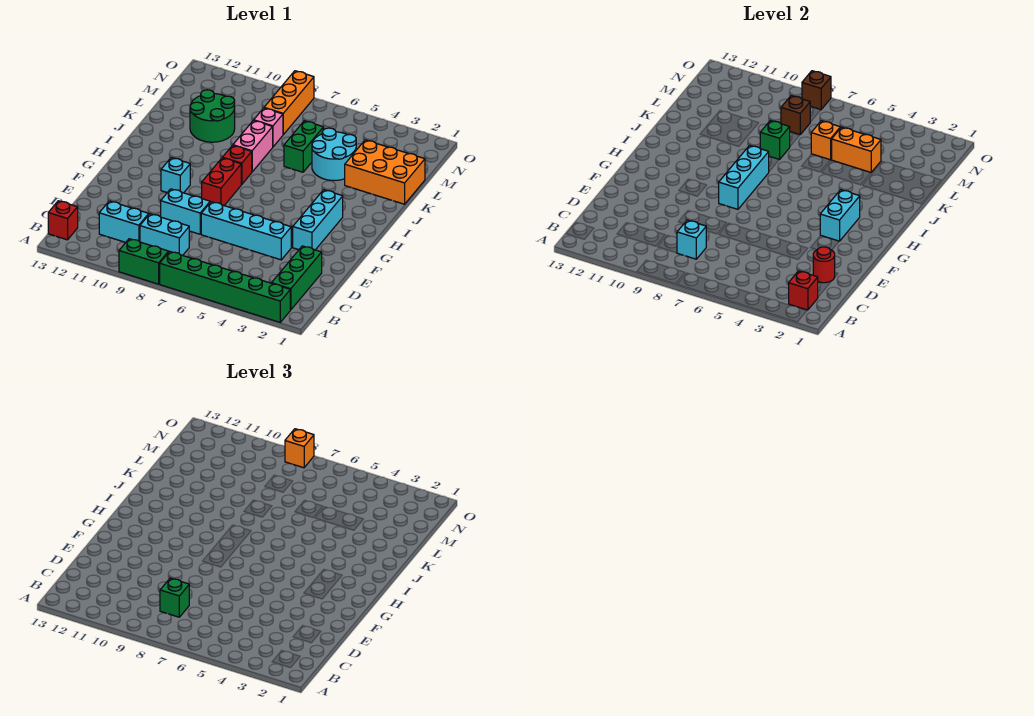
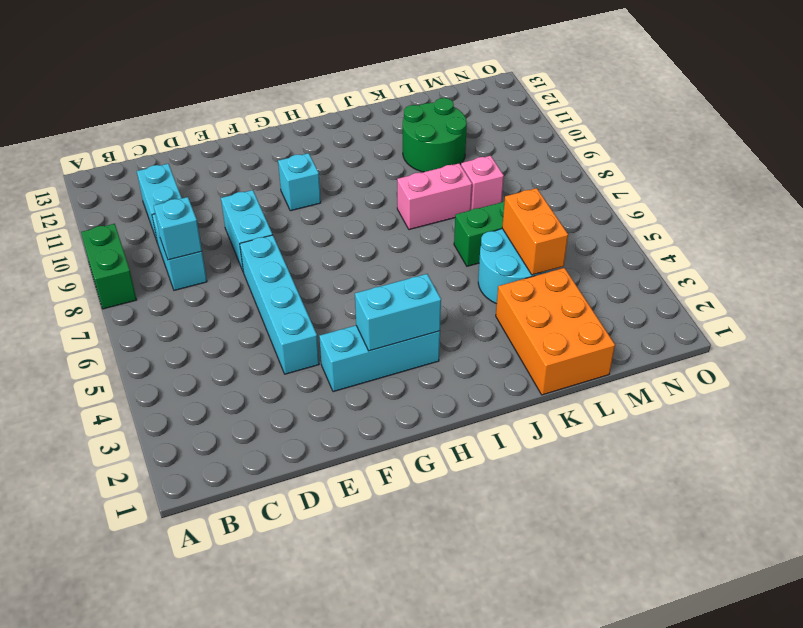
none -> green 1x6 brick [160,252,290,322]
none -> green 1x3 brick [272,246,322,310]
none -> red 1x1 brick [48,201,78,240]
none -> red 1x2 brick [202,158,241,205]

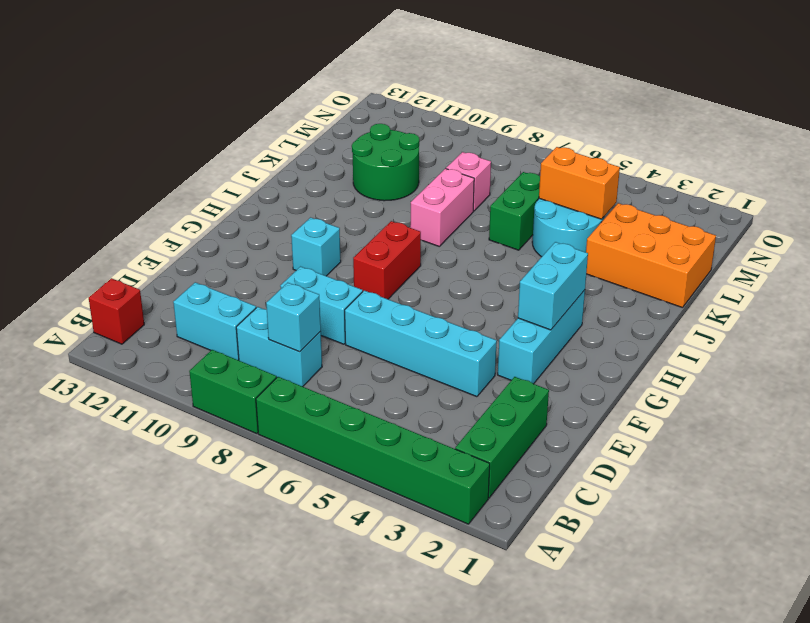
none -> red 1x1 brick [223,145,252,185]
none -> orange 1x3 brick [264,71,314,134]
none -> red 1x1 brick [789,271,818,310]
none -> red 1x1 round brick [813,247,835,283]

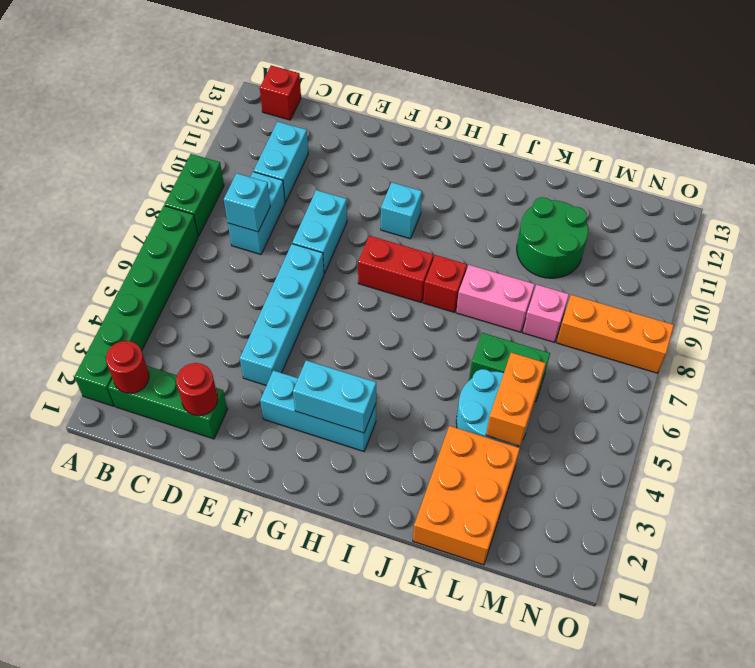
red 1x1 round brick [106,341,149,393] -> red 1x1 brick [789,271,818,310]
none -> cyan 1x3 brick [719,145,769,209]
none -> green 1x1 brick [760,121,790,159]
none -> orange 1x1 brick [811,121,840,160]
none -> brown 1x1 brick [781,96,810,135]

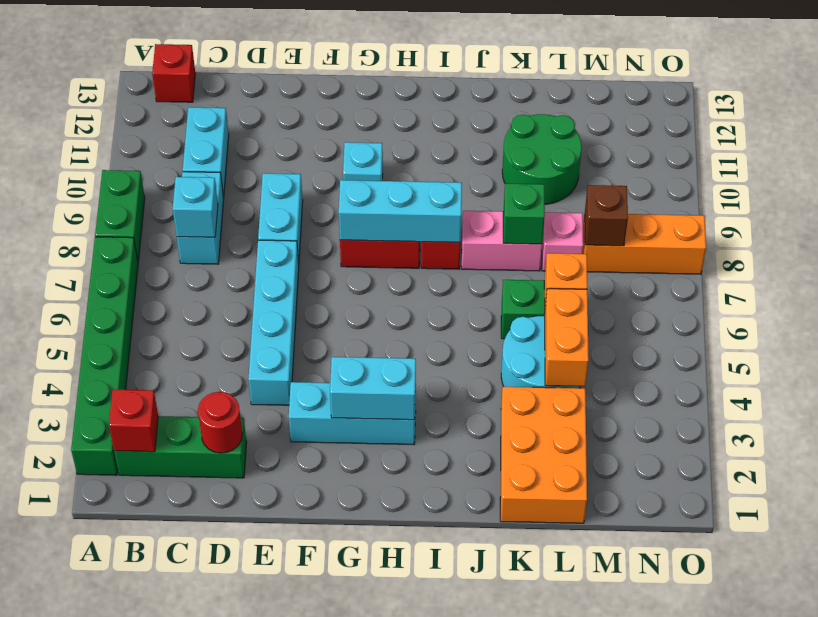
none -> brown 1x1 brick [802,71,831,110]
none -> green 1x1 brick [160,578,189,617]
none -> orange 1x1 brick [285,429,314,468]

